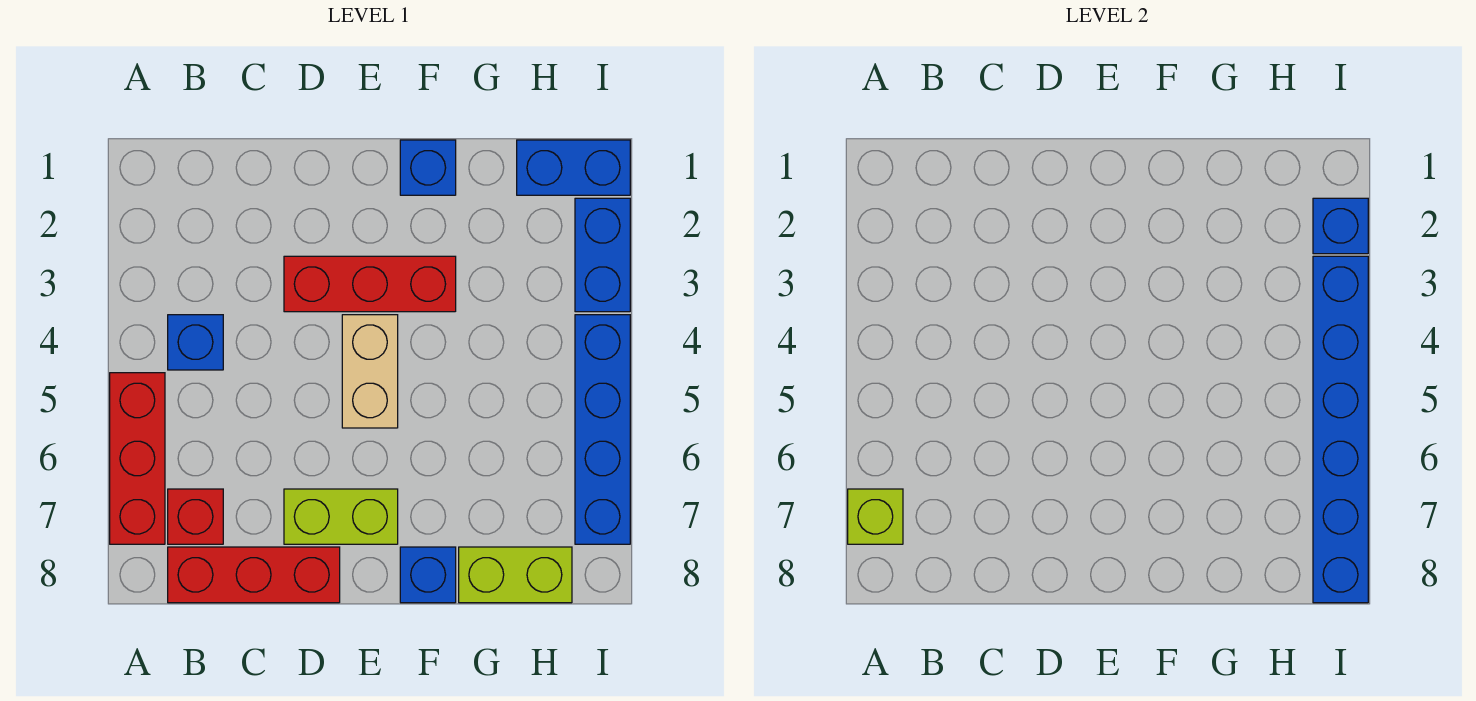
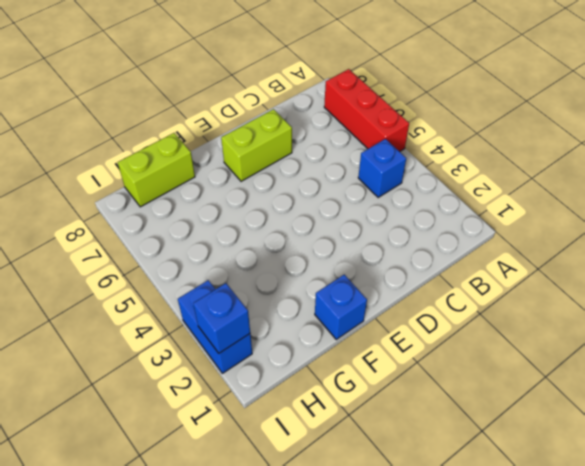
none -> red 1x1 brick [168,489,223,544]
none -> red 1x3 brick [168,547,340,603]
none -> red 1x3 brick [284,256,456,312]

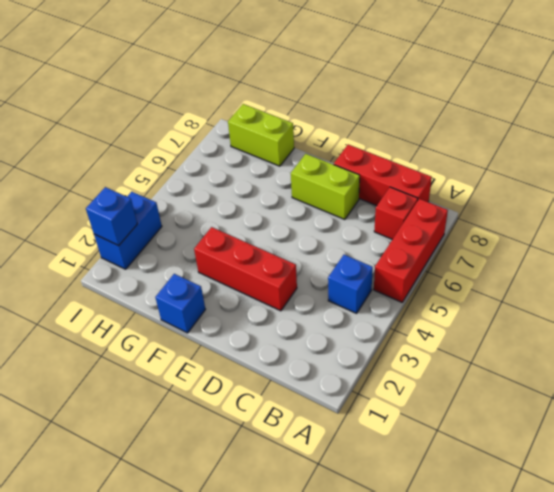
none -> tan 1x2 brick [342,315,398,428]
none -> blue 1x1 brick [400,547,456,603]
none -> blue 1x2 brick [517,140,630,195]

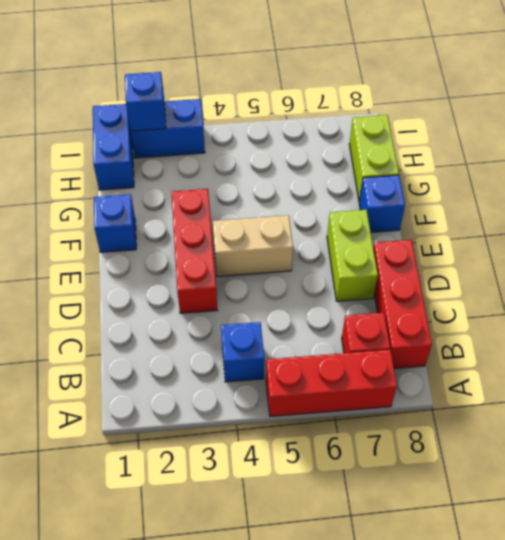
none -> blue 1x4 brick [575,315,630,544]
none -> lime 1x1 brick [848,489,903,544]
none -> blue 1x6 brick [1313,256,1368,603]

